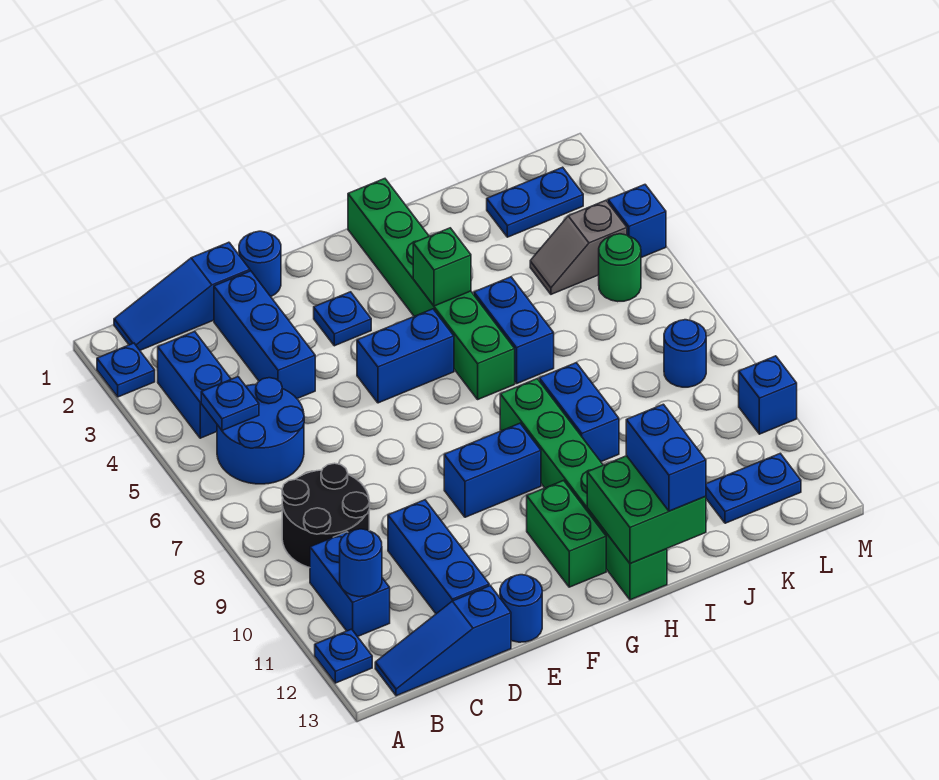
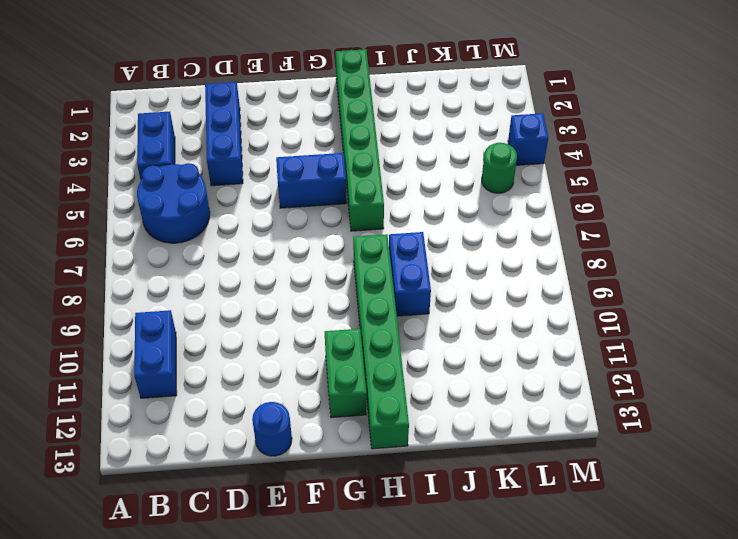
none -> blue 1x1 plate [97,343,155,397]
none -> blue 1x1 plate [315,629,372,683]
none -> blue 1x3 slope [114,242,250,350]
none -> black 2x2 round brick [282,463,370,568]

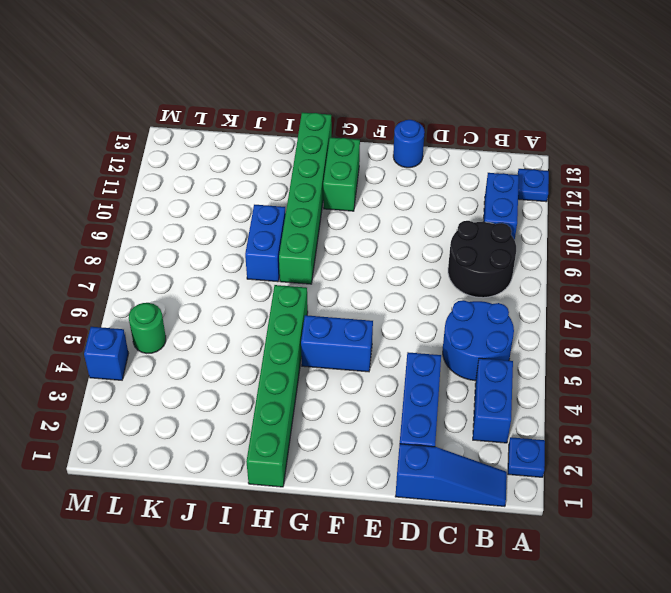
none -> blue 1x3 slope [375,586,511,696]
none -> blue 1x3 brick [388,500,489,614]
none -> blue 1x1 round brick [239,231,281,296]
none -> blue 1x1 plate [314,292,371,346]

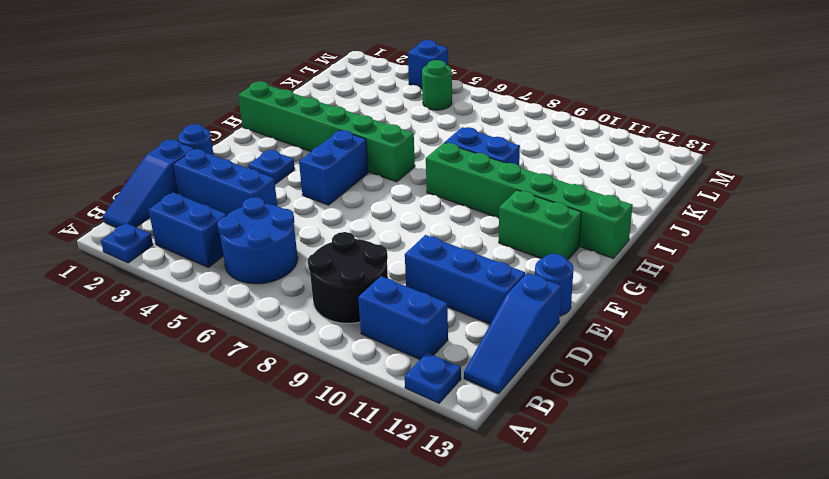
none -> blue 1x2 brick [444,423,541,517]
none -> blue 1x2 brick [474,277,554,383]
none -> blue 1x2 plate [487,167,583,237]
none -> grey 1x2 slope [530,201,627,294]

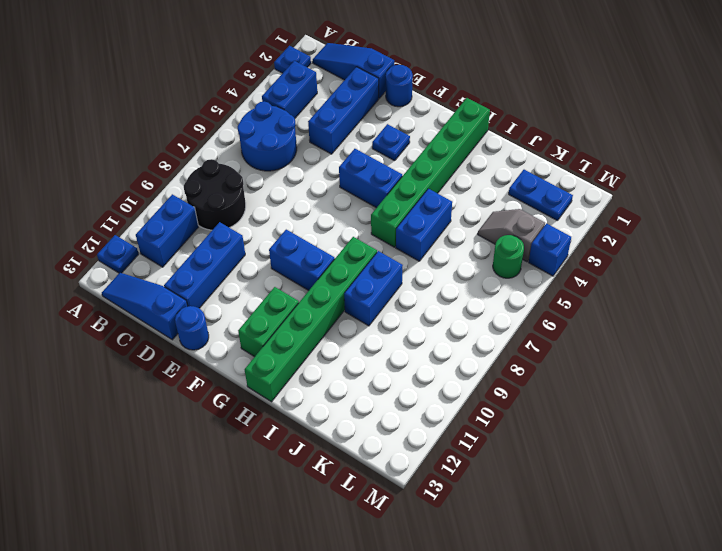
none -> blue 1x2 plate [706,453,801,523]
none -> blue 1x1 round brick [664,320,706,387]
none -> blue 1x1 brick [739,356,797,434]
none -> blue 1x1 plate [201,377,259,430]

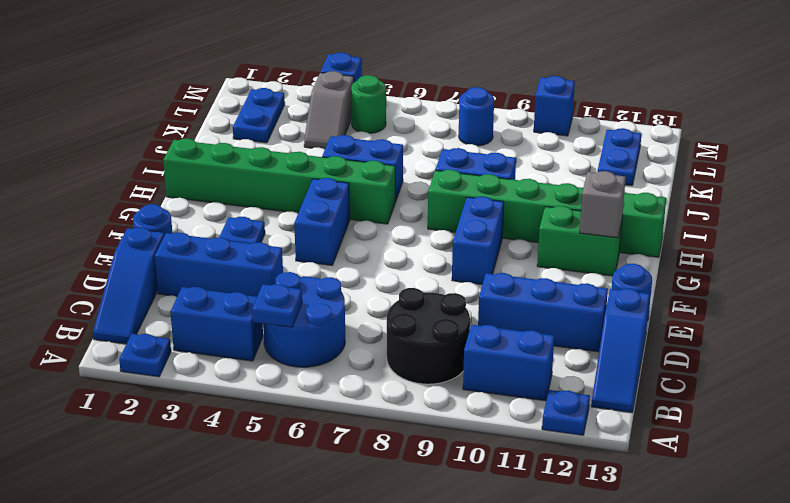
grey 1x1 brick [580,171,626,238] -> none
none -> blue 1x1 round brick [340,529,382,597]
none -> green 1x1 brick [413,228,471,306]
none -> green 2x2 brick [587,456,706,564]
none -> blue 1x2 brick [626,404,706,511]

